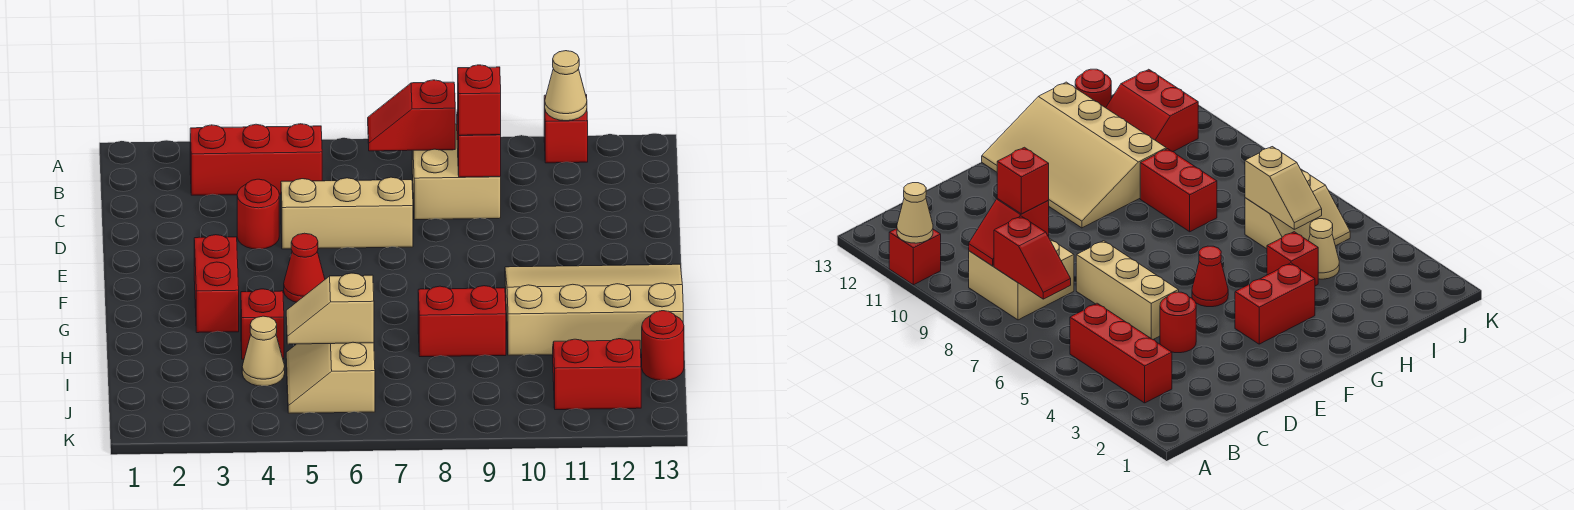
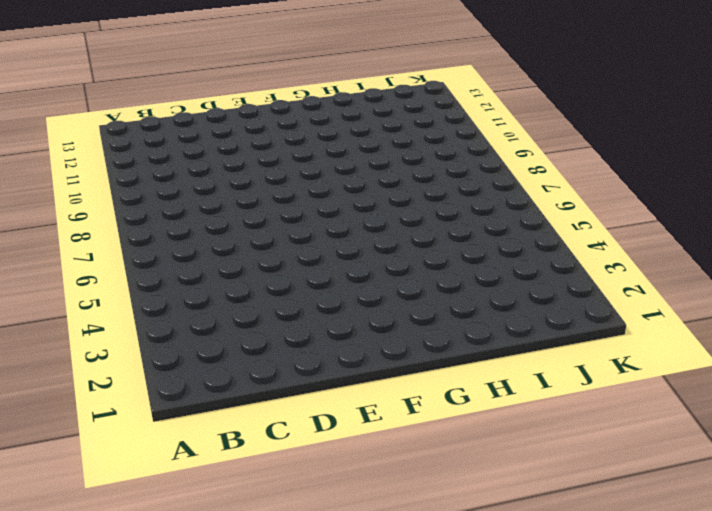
none -> red 1x1 brick [544,95,588,163]
none -> red 1x3 brick [190,124,322,195]
none -> tan 2x2 brick [412,124,501,220]

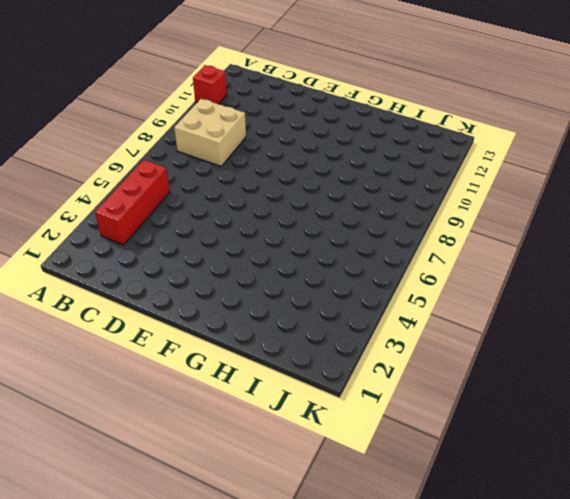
none -> red 1x1 round brick [237,179,279,249]
none -> tan 1x3 brick [281,177,413,249]
none -> red 1x2 brick [194,235,239,333]

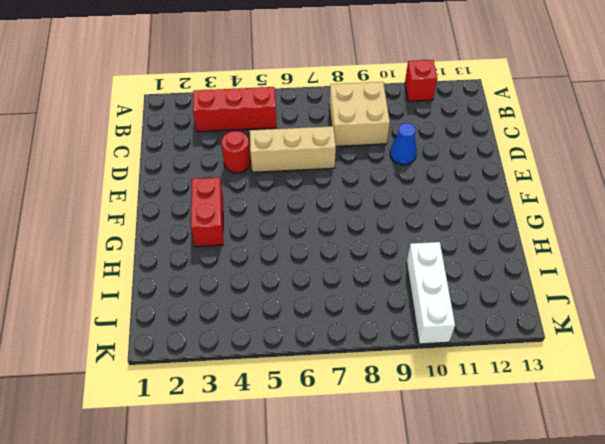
blue 1x1 cone [390,123,417,165] -> none
white 1x3 brick [406,242,455,344] -> none
none -> red 1x1 cone [284,233,325,302]
none -> tan 3x4 slope [505,264,683,355]
none -> red 1x1 brick [241,289,284,359]

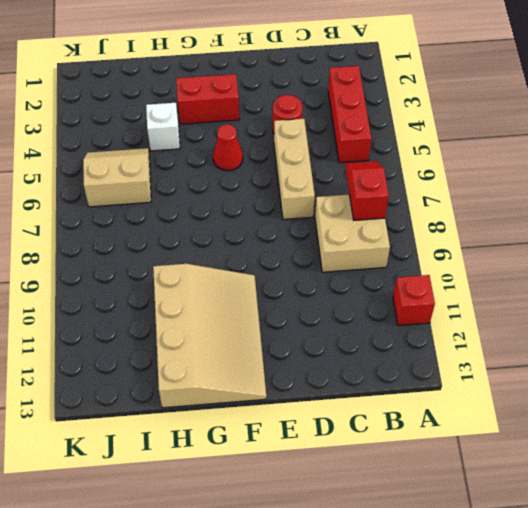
white 1x1 brick [146,103,180,151] -> red 1x1 brick [241,289,284,359]
none -> red 1x2 brick [418,286,506,357]
none -> tan 1x1 cone [242,316,285,386]
none -> red 2x2 slope [553,339,641,410]

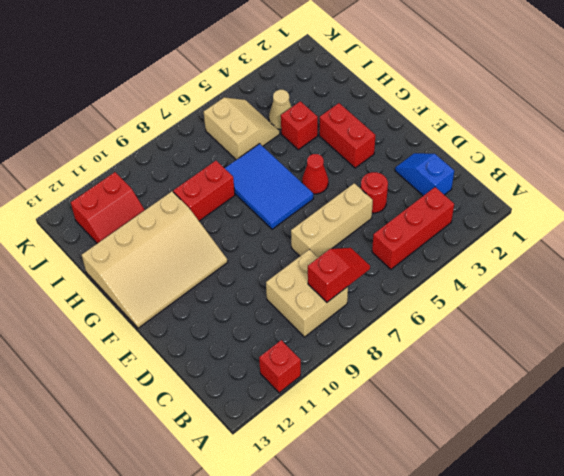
blue 1x2 slope [395,153,454,196] -> none
blue 2x3 tile [225,144,313,229] -> none
none -> red 1x1 round brick [642,311,684,380]
none -> tan 1x1 cone [545,51,587,121]
none -> red 1x2 slope [457,110,501,177]

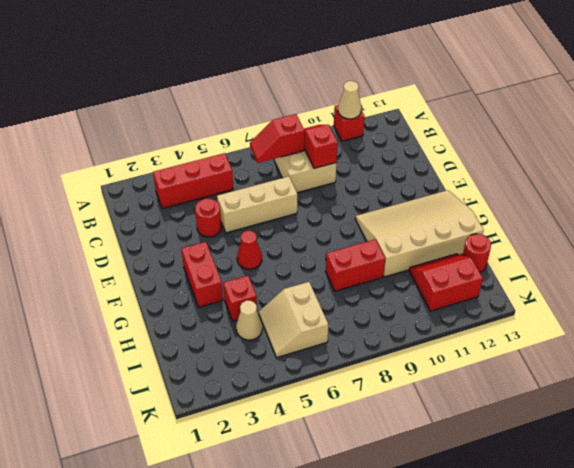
none -> tan 1x2 slope [286,273,374,344]
none -> red 1x1 brick [458,65,501,135]

